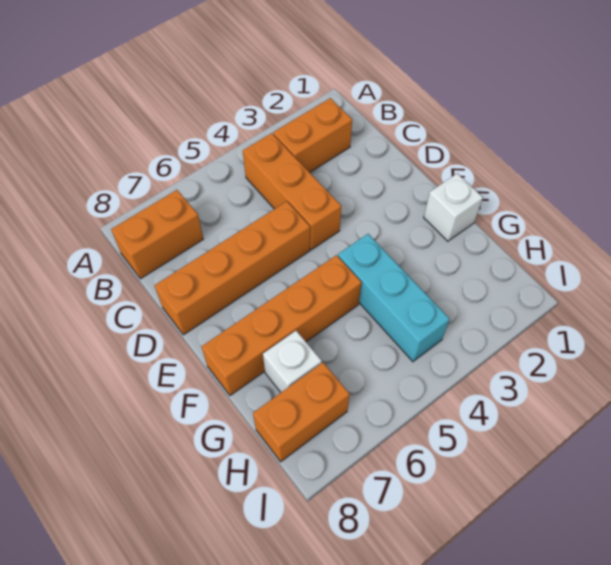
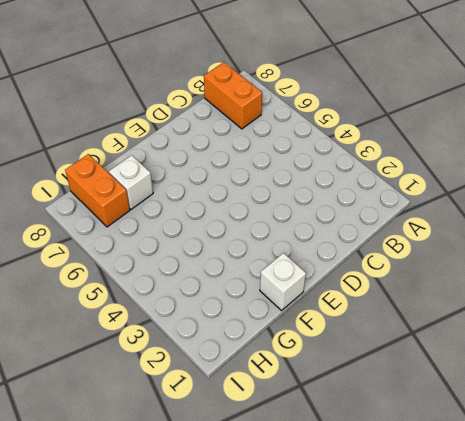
none -> orange 1x2 brick [273,98,352,172]
none -> orange 1x3 brick [243,133,341,250]

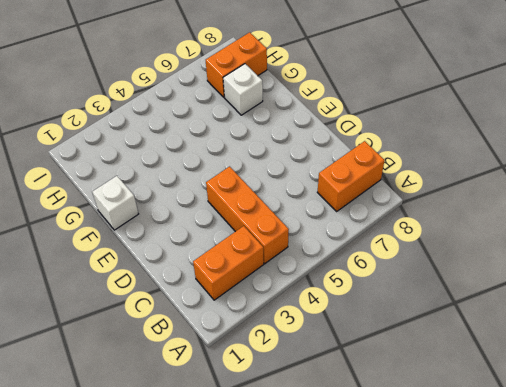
none -> orange 1x4 brick [154,201,310,335]
none -> cyan 1x3 brick [338,234,450,362]

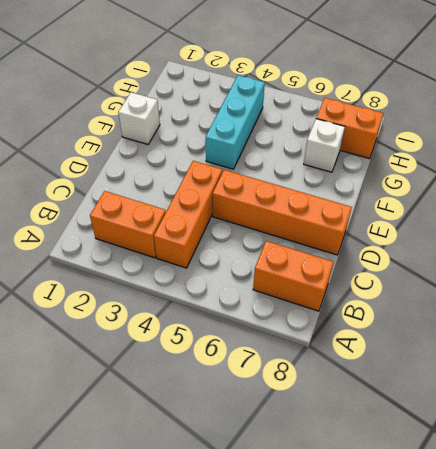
none -> orange 1x4 brick [201,255,362,396]

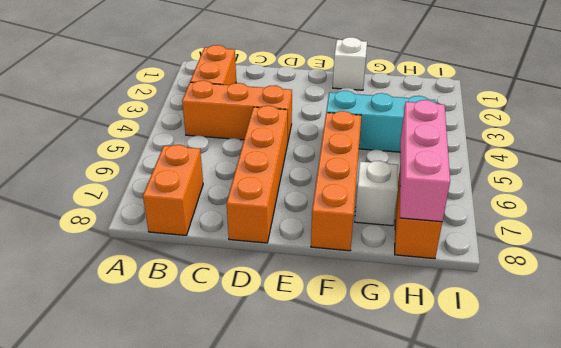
pink 1x3 brick [400,100,450,222] -> none

